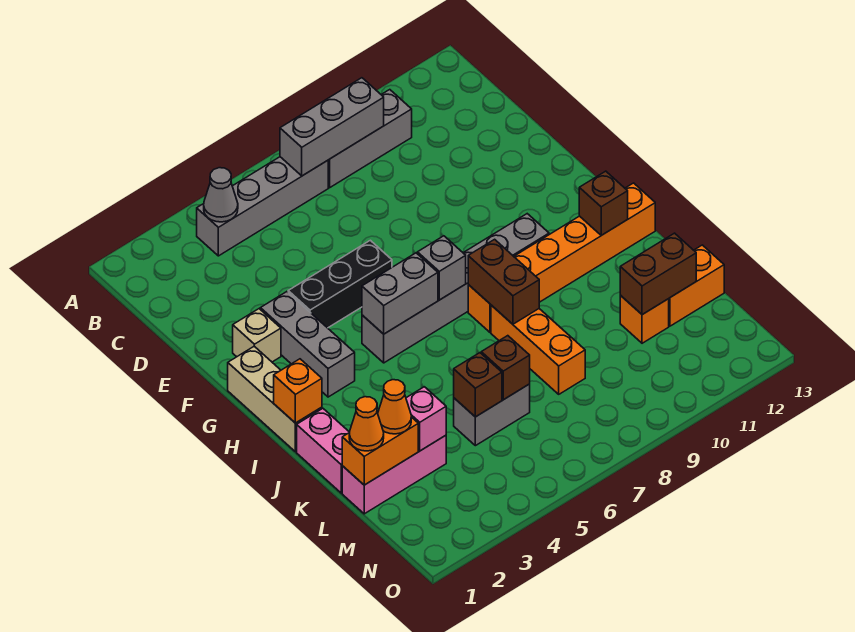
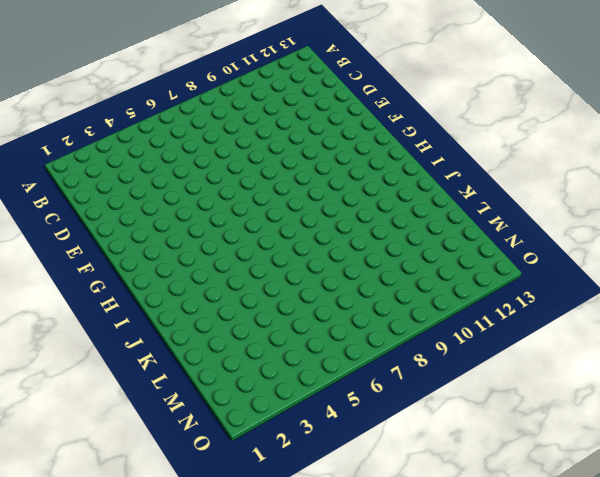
none -> grey 1x4 brick [197,157,328,256]
none -> grey 1x3 brick [328,90,412,188]
none -> tan 1x1 brick [233,309,281,362]

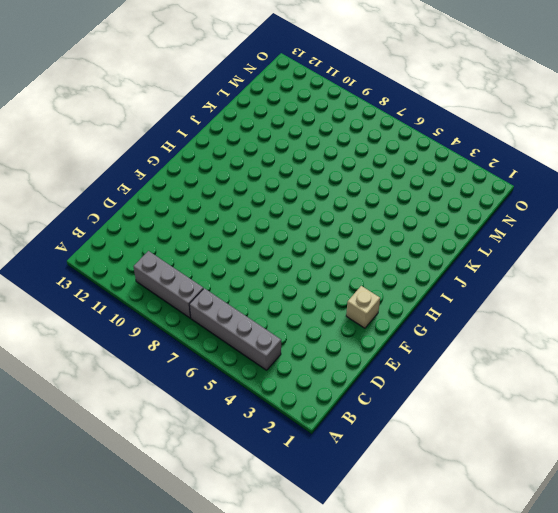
none -> grey 1x3 brick [260,292,355,397]
none -> black 1x3 brick [288,240,392,328]
none -> tan 1x3 brick [228,346,322,452]

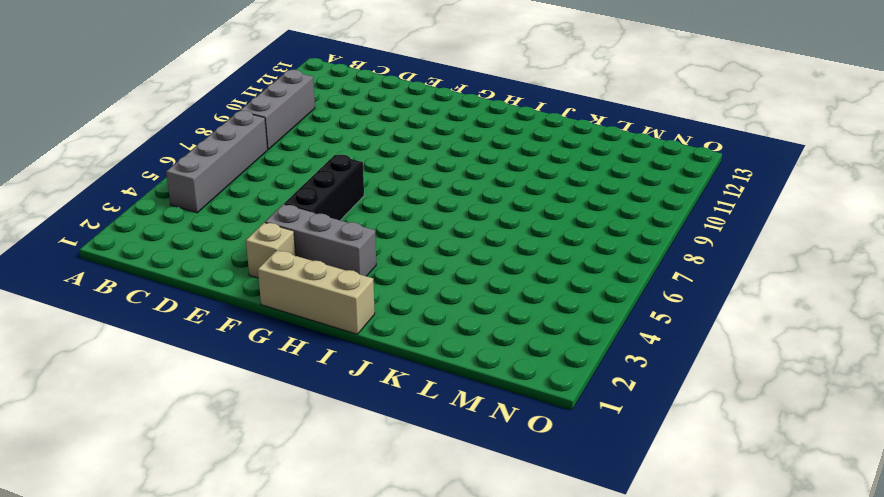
none -> grey 1x6 brick [362,214,549,363]
none -> orange 1x6 brick [468,183,655,332]
none -> pink 1x2 brick [297,409,350,493]

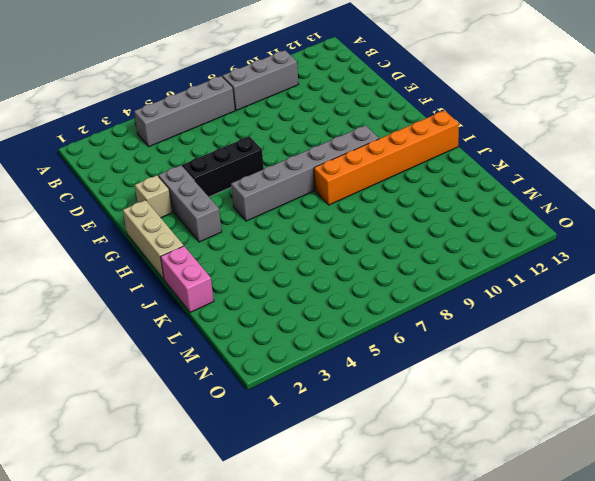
none -> orange 1x3 brick [491,305,585,394]
none -> pink 1x3 brick [342,435,446,514]
none -> grey 1x2 brick [454,384,530,446]

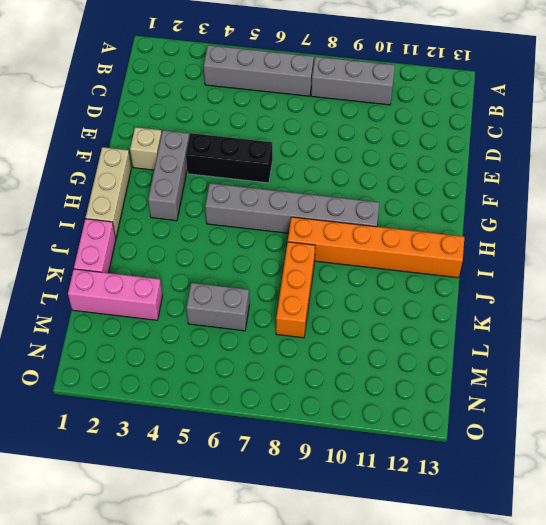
none -> orange 1x1 brick [620,296,669,343]
none -> orange 1x2 brick [669,245,724,326]
none -> grey 1x1 cone [204,168,238,222]

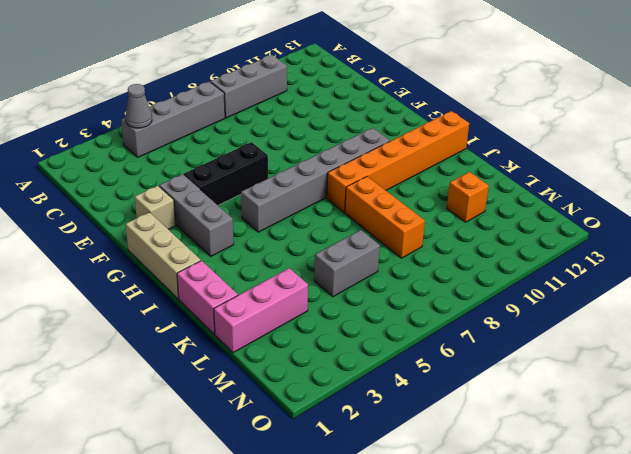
none -> orange 1x2 brick [669,245,724,326]
none -> grey 1x3 brick [280,78,384,176]
none -> grey 1x2 brick [362,253,438,334]

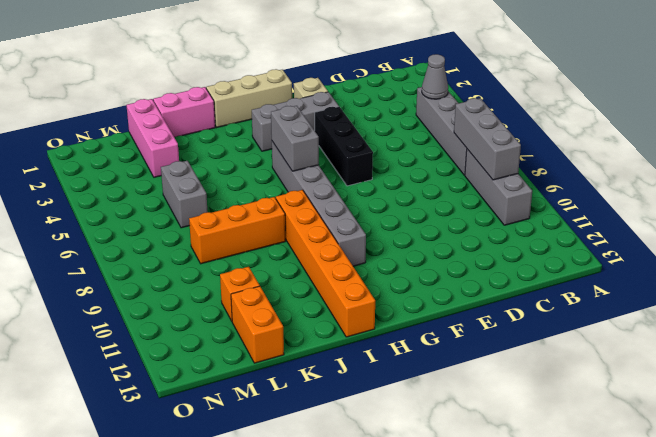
none -> grey 1x1 brick [417,236,466,300]
none -> orange 1x1 brick [274,359,322,423]
none -> brown 1x2 brick [468,239,539,324]

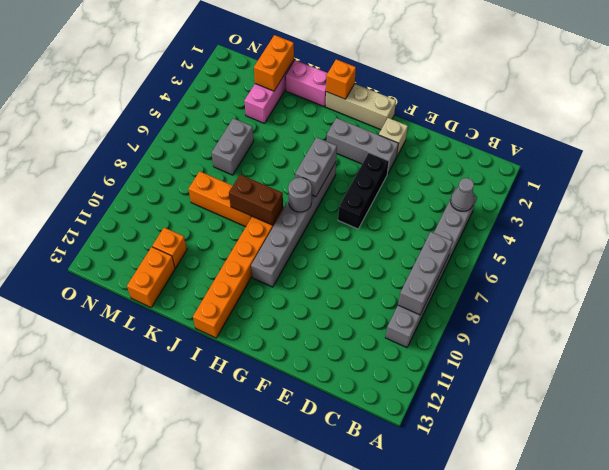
grey 1x1 round brick [288,178,312,212] -> grey 1x1 brick [417,236,466,300]
none -> brown 1x1 brick [579,171,628,235]
none -> pink 1x1 brick [406,387,446,451]
none -> brown 1x1 brick [454,353,502,417]

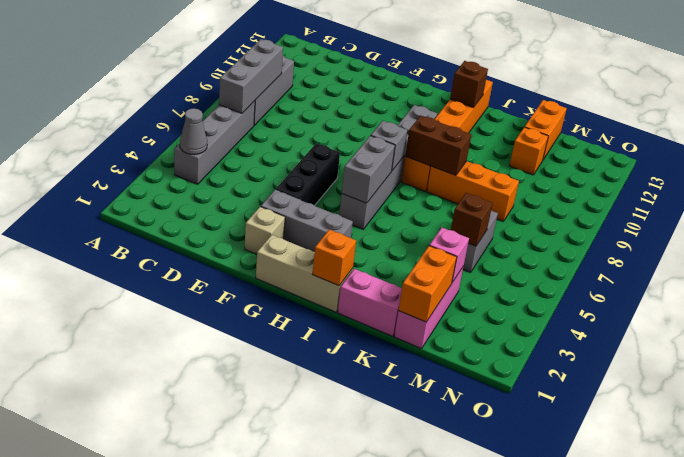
none -> brown 1x1 brick [481,336,530,400]
none -> brown 1x2 brick [620,233,696,315]
none -> orange 1x1 cone [349,397,384,451]

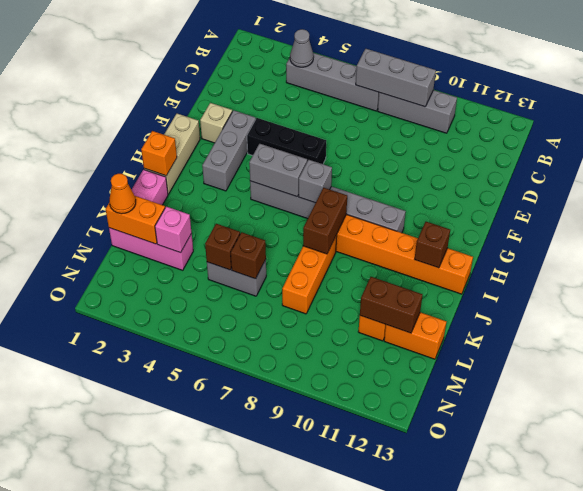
none -> orange 1x1 cone [378,380,411,434]

